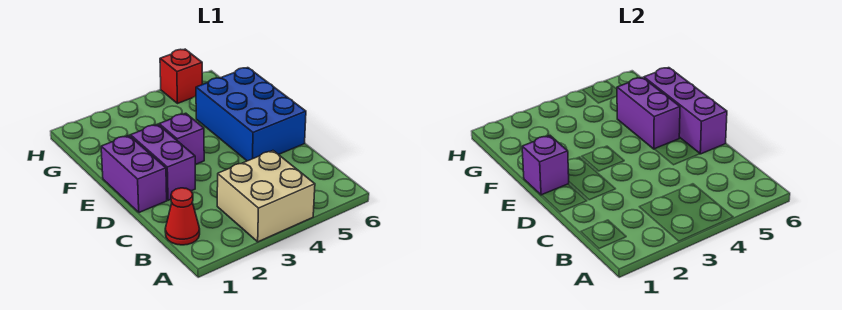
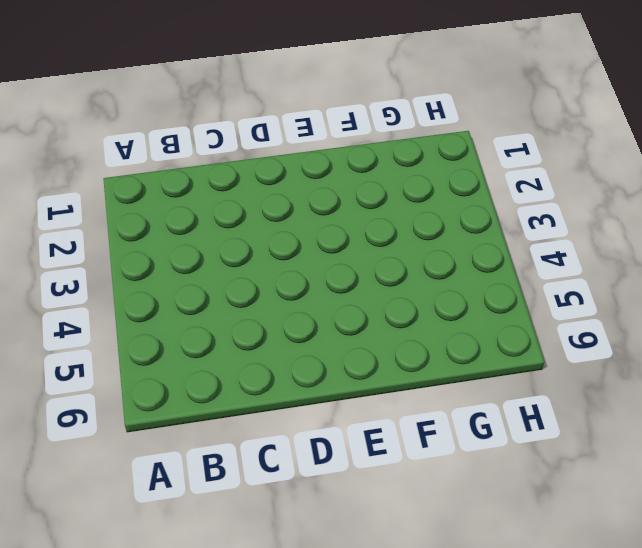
none -> tan 2x2 brick [217,151,315,242]
none -> red 1x1 cone [165,188,200,245]

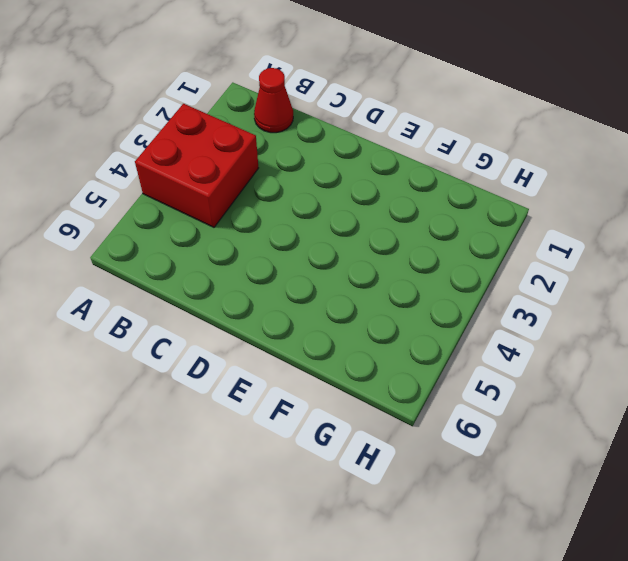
red 2x2 brick [135,104,258,227] -> tan 2x2 brick [217,151,315,242]
none -> purple 1x2 brick [101,136,167,212]
none -> purple 1x2 brick [130,124,195,200]

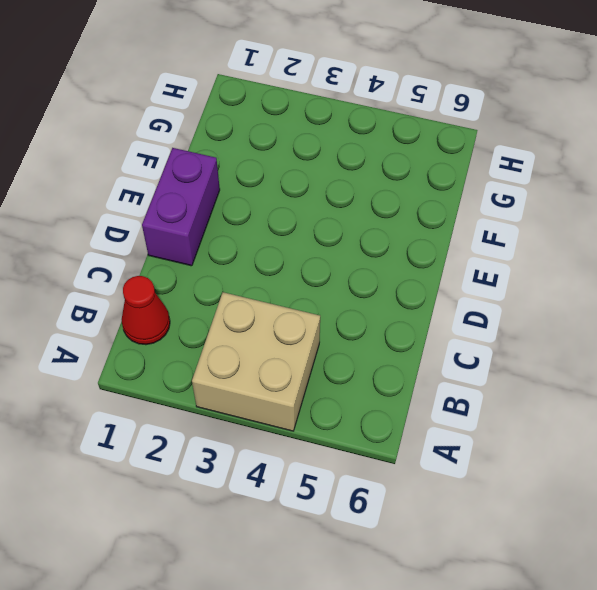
none -> purple 1x2 brick [130,124,195,200]
none -> blue 2x3 brick [196,68,306,161]

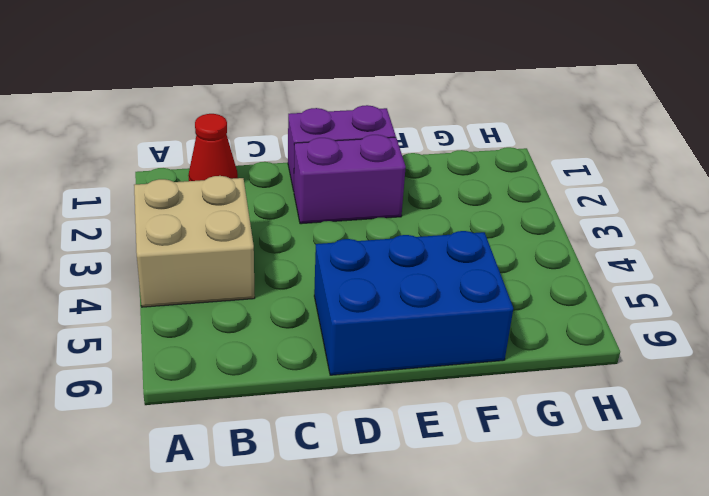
none -> purple 1x1 brick [159,113,204,165]
none -> red 1x1 brick [160,49,202,104]

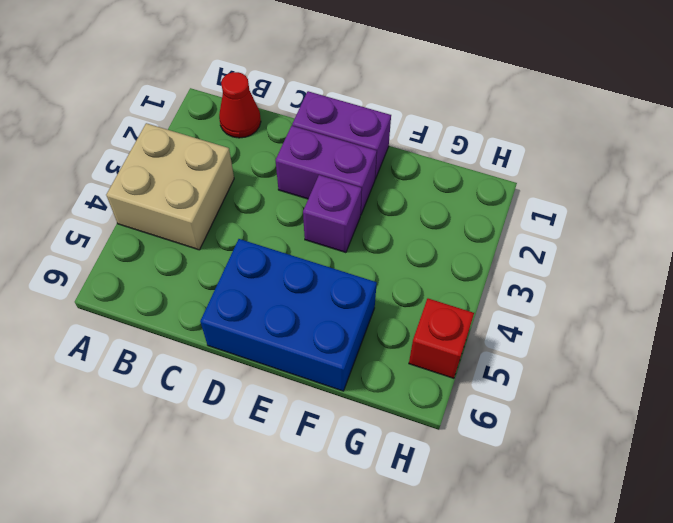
none -> purple 1x3 brick [644,68,727,154]
none -> purple 1x1 brick [522,136,569,195]

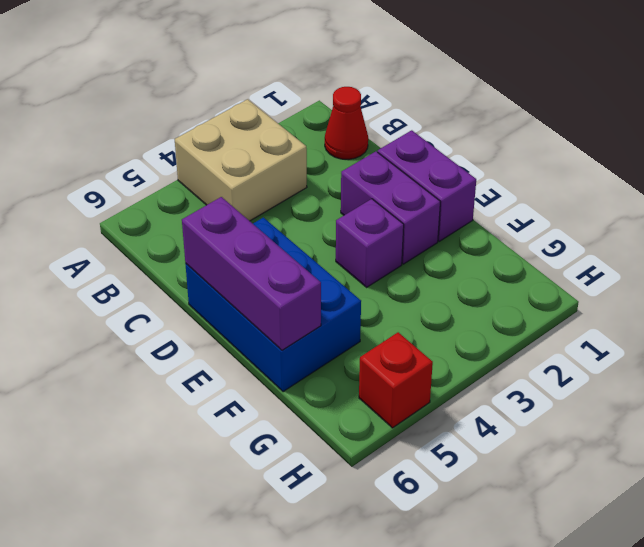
none -> purple 1x1 brick [522,136,569,195]
none -> purple 1x2 brick [617,78,680,149]

